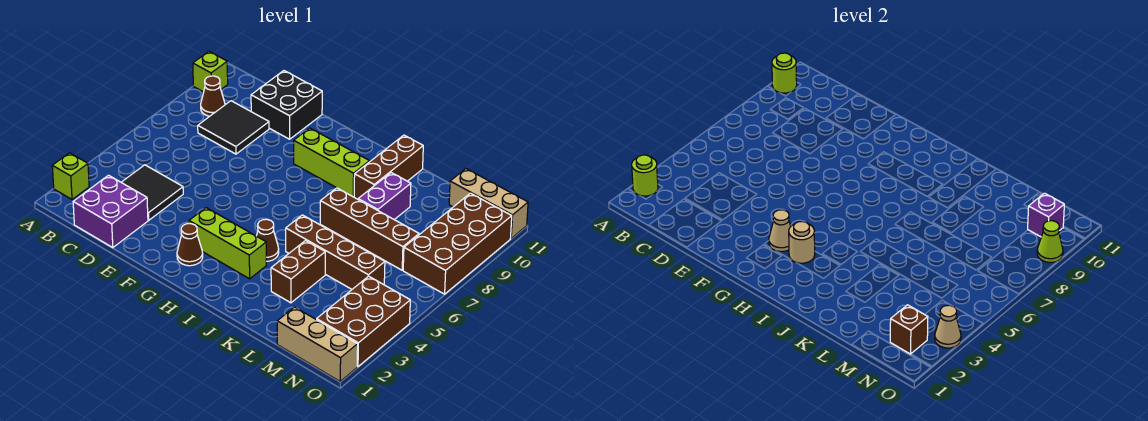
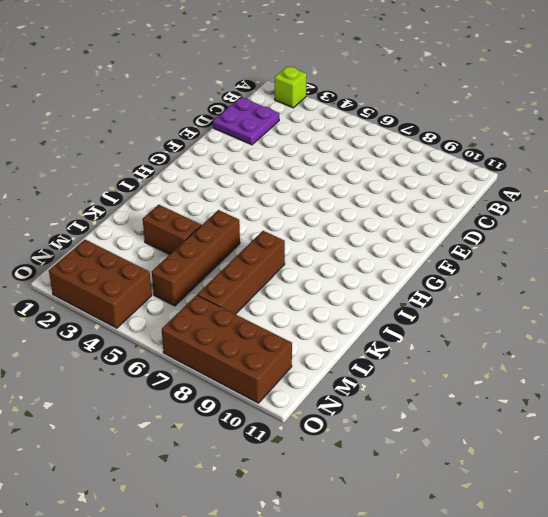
purple 2x2 plate [213,97,279,145] -> purple 2x2 brick [73,175,148,248]
none -> lime 1x1 brick [193,52,228,92]
none -> brown 1x1 cone [201,76,225,116]
none -> black 2x2 tile [121,165,183,220]

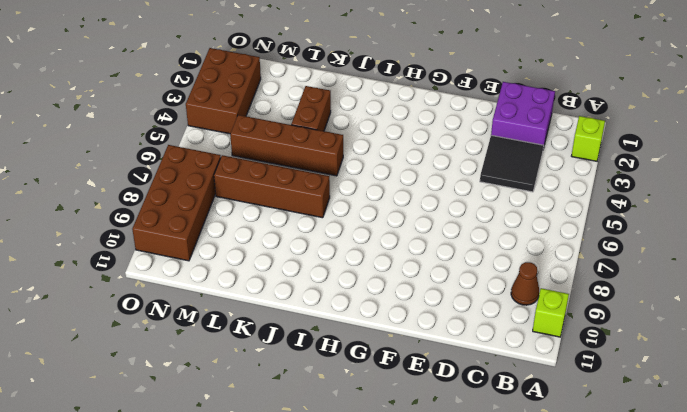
none -> black 2x2 tile [198,101,269,154]
none -> black 2x2 brick [251,71,322,139]
none -> brown 1x1 cone [177,224,203,266]

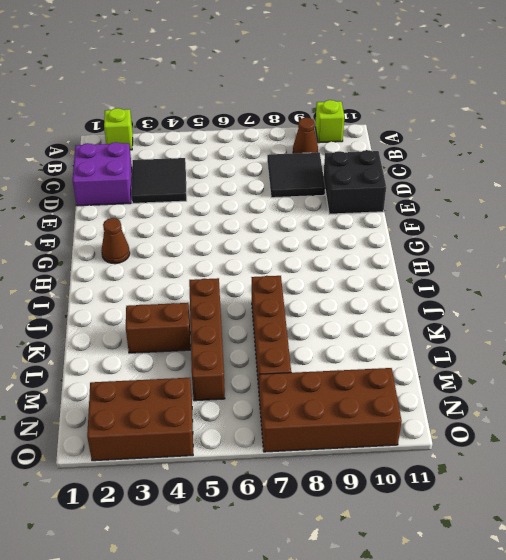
none -> lime 1x3 brick [189,208,266,279]
none -> lime 1x3 brick [294,128,370,197]
none -> brown 1x1 cone [257,219,279,261]

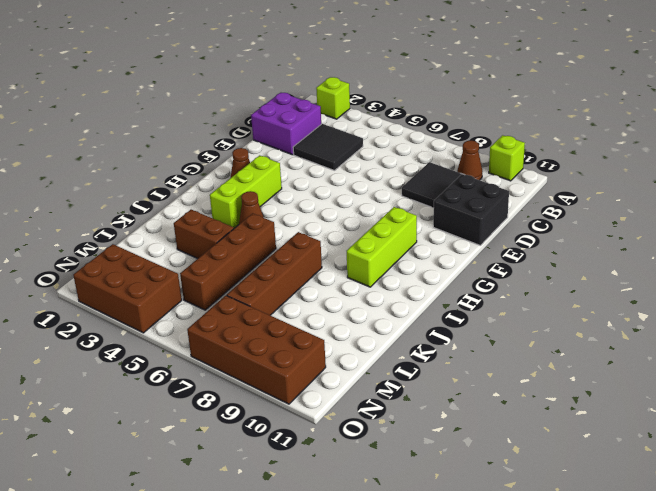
none -> brown 1x3 brick [354,135,423,199]
none -> purple 1x2 brick [358,173,411,220]
none -> tan 1x3 brick [277,307,358,381]

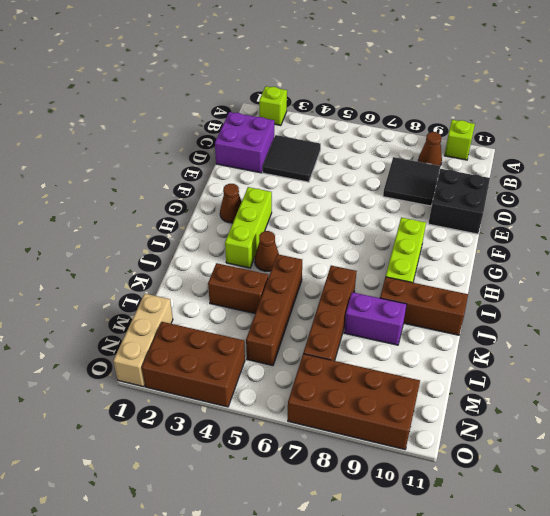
none -> tan 1x3 brick [449,169,528,238]
none -> lime 1x1 round brick [632,155,658,196]
none -> lime 1x1 round brick [772,53,797,93]

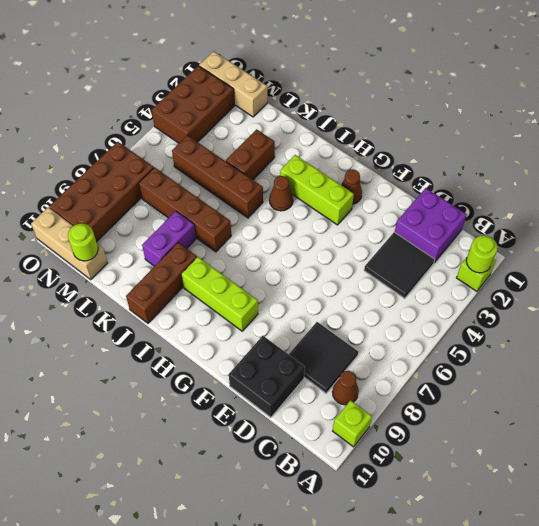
lime 1x1 round brick [68,224,98,261] -> lime 1x1 round brick moved to [772,53,797,93]
none -> tan 1x1 cone [769,210,791,252]
none -> tan 1x1 round brick [789,222,815,263]
none -> brown 1x1 brick [890,305,928,354]

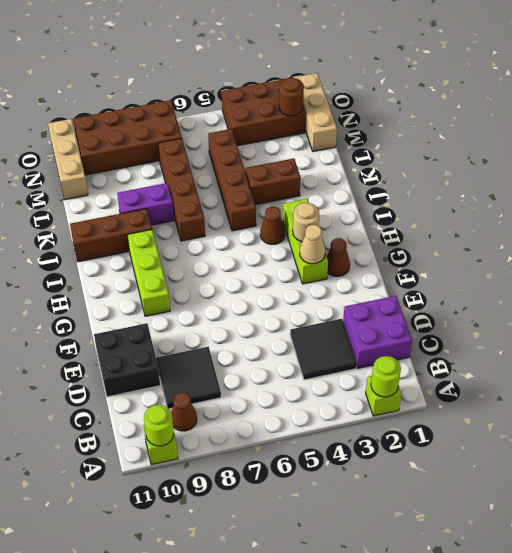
brown 1x1 round brick [279,78,304,116] -> brown 1x1 brick [890,305,928,354]
none -> purple 1x1 brick [1028,193,1064,237]
none -> tan 1x1 cone [935,305,961,348]
none -> lime 1x1 cone [1037,221,1063,263]

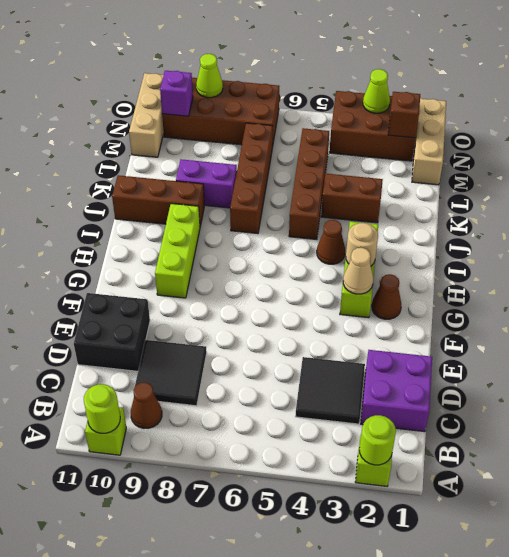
lime 1x1 cone [363,69,390,113] -> tan 1x1 cone [935,305,961,348]

